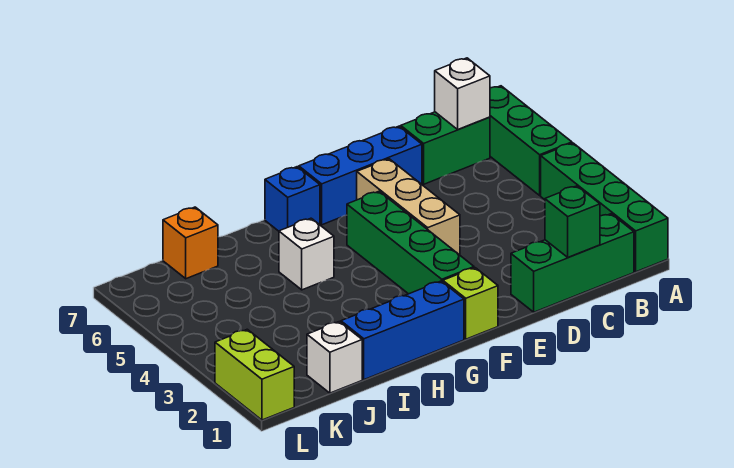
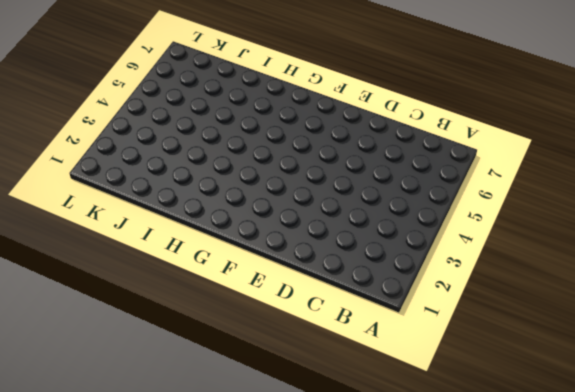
none -> green 1x4 brick [541,143,668,272]
none -> green 1x3 brick [490,86,572,195]
none -> green 1x3 brick [511,214,634,312]

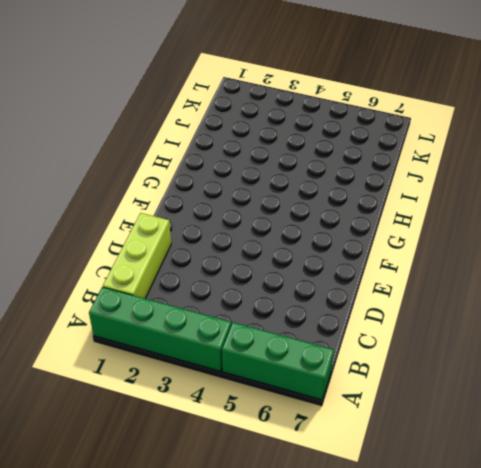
lime 1x3 brick [103,213,171,298] -> green 1x3 brick [511,214,634,312]
none -> green 1x2 brick [401,112,490,184]
none -> blue 1x3 brick [299,126,422,225]
none -> tan 1x3 brick [357,159,460,255]

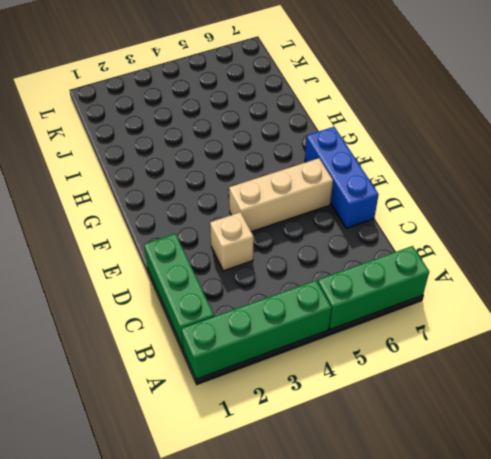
tan 1x1 brick [210,212,254,271] -> none
none -> green 1x2 brick [401,112,490,184]
none -> lime 1x1 brick [443,268,498,339]
none -> green 1x4 brick [347,191,474,294]

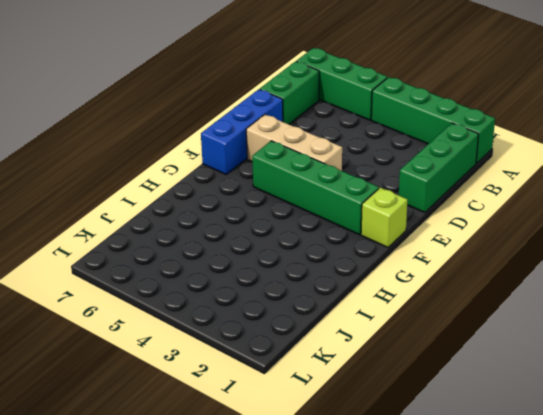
none -> blue 1x3 brick [341,281,464,380]
none -> blue 1x1 brick [265,167,320,231]
none -> white 1x1 brick [279,218,334,290]

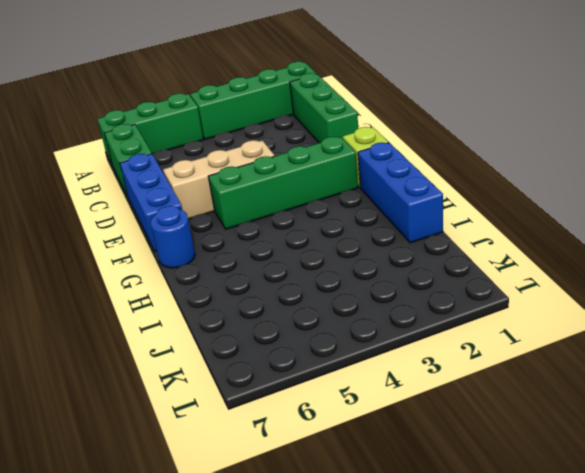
blue 1x1 round brick [151,206,195,268] -> blue 1x1 brick [265,167,320,231]
none -> white 1x1 brick [279,218,334,290]
none -> white 1x1 brick [307,322,362,393]
none -> orange 1x1 brick [163,207,218,279]

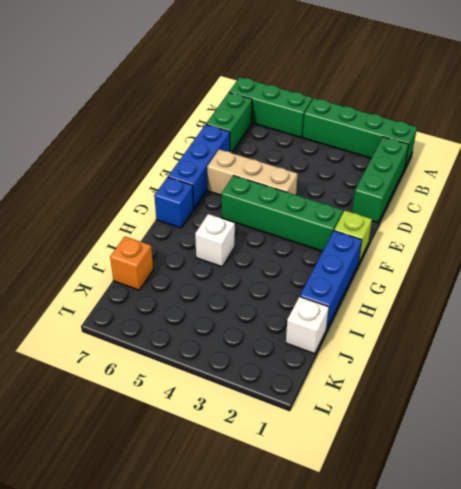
none -> lime 1x2 brick [215,329,294,420]
none -> white 1x1 brick [435,58,490,129]
none -> green 1x1 brick [545,186,600,257]

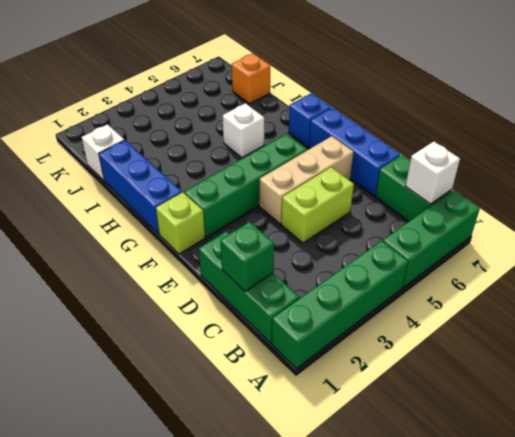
lime 1x2 brick [281,167,354,243] -> lime 1x2 brick moved to [215,329,294,420]

